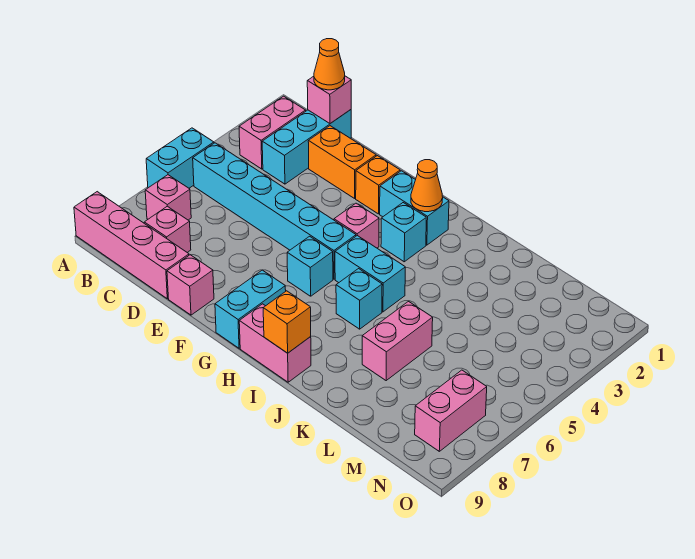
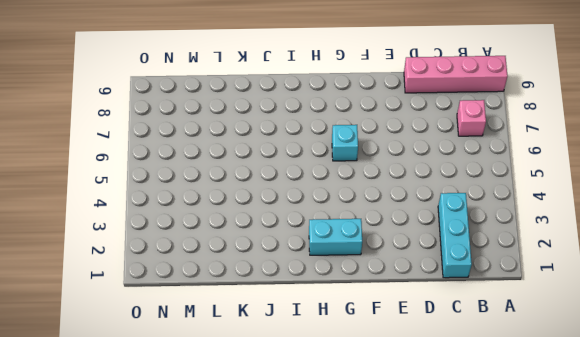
none -> cyan 1x2 brick [146,128,214,188]
none -> pink 1x2 brick [239,96,306,169]
none -> cyan 1x6 brick [193,143,356,279]

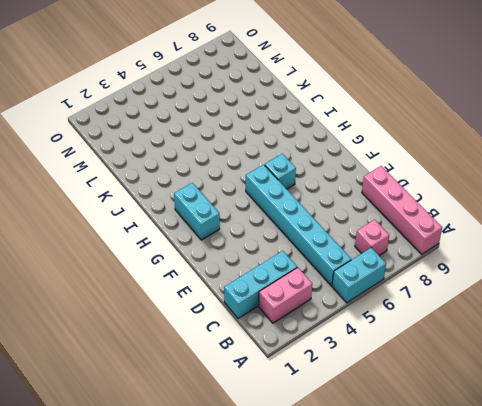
none -> pink 1x1 brick [144,206,191,253]
none -> orange 1x2 brick [308,126,376,198]
none -> pink 1x1 brick [167,255,214,315]

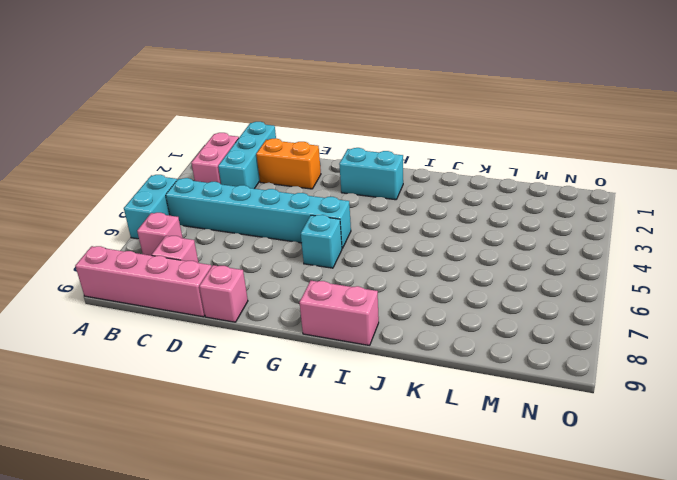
none -> orange 1x1 brick [356,156,400,214]
none -> pink 1x1 brick [334,203,379,248]
none -> cyan 1x2 brick [215,270,286,348]

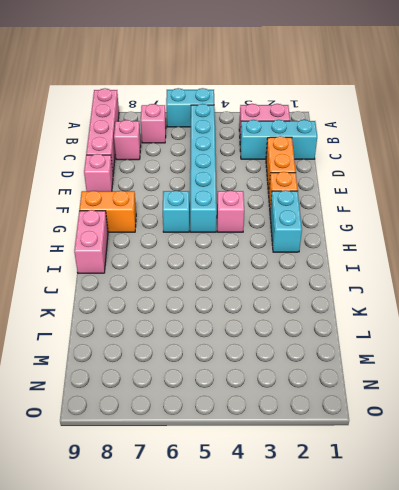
orange 1x2 brick [79,191,136,232] -> cyan 1x2 brick [215,270,286,348]
none -> cyan 1x1 brick [381,203,426,262]
none -> cyan 1x2 brick [335,236,405,312]
none -> cyan 1x1 brick [336,269,382,329]

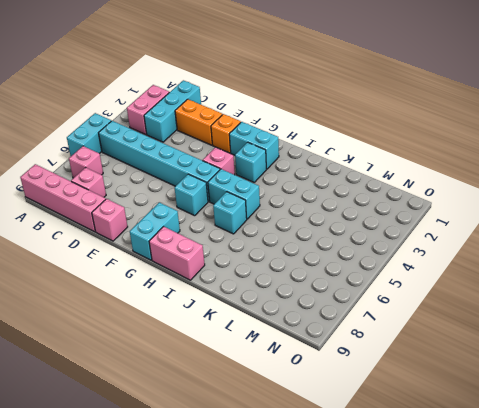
none -> pink 1x2 brick [362,302,433,381]
none -> pink 1x2 brick [415,370,487,451]
none -> pink 1x1 brick [307,76,351,124]

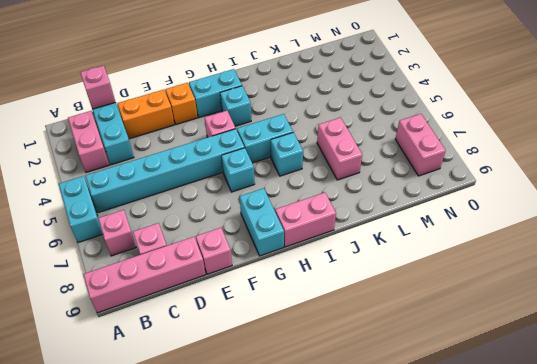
none -> orange 1x1 cone [411,160,443,212]
none -> orange 1x1 brick [263,291,311,353]
none -> orange 1x1 cone [314,39,345,90]

